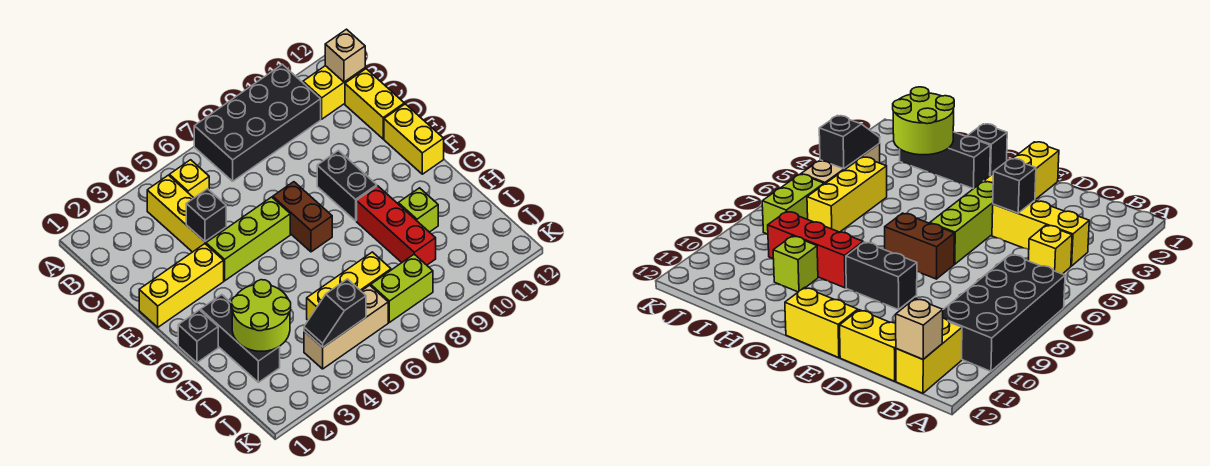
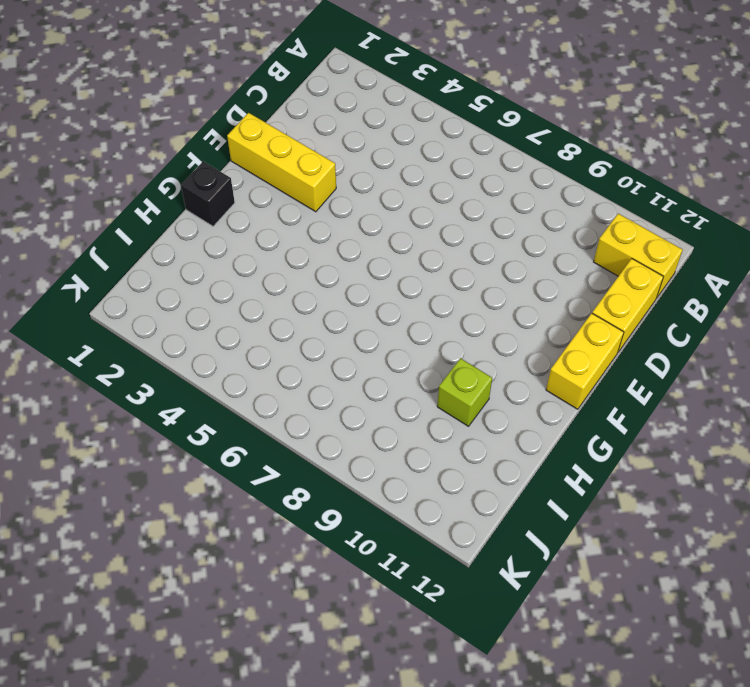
none -> black 2x4 brick [194,64,321,181]
none -> yellow 1x3 brick [147,175,226,252]
none -> yellow 1x1 brick [169,160,209,198]

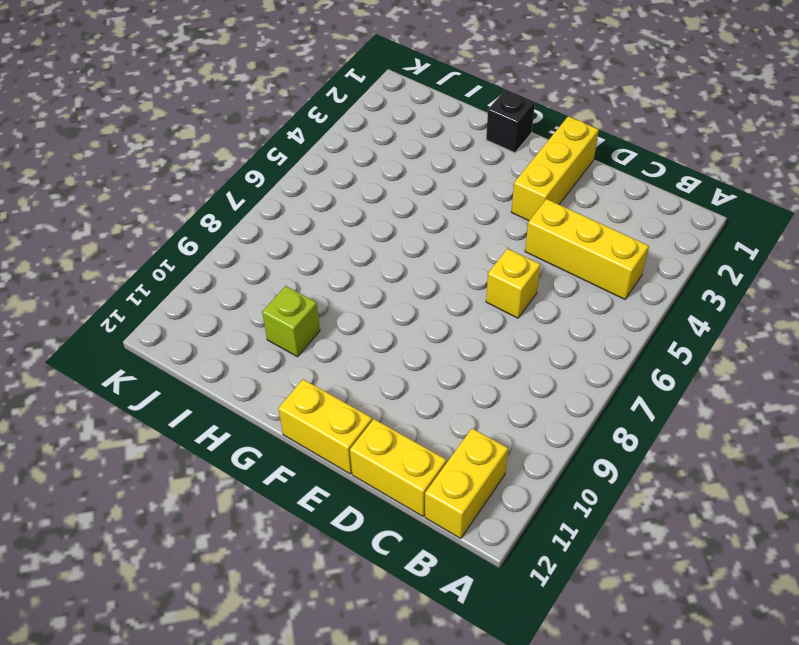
yellow 1x1 brick [486,249,540,318] -> yellow 1x1 brick moved to [169,160,209,198]
none -> black 2x4 brick [194,64,321,181]
none -> lime 1x3 brick [206,197,290,281]
none -> brown 1x2 brick [273,182,332,252]

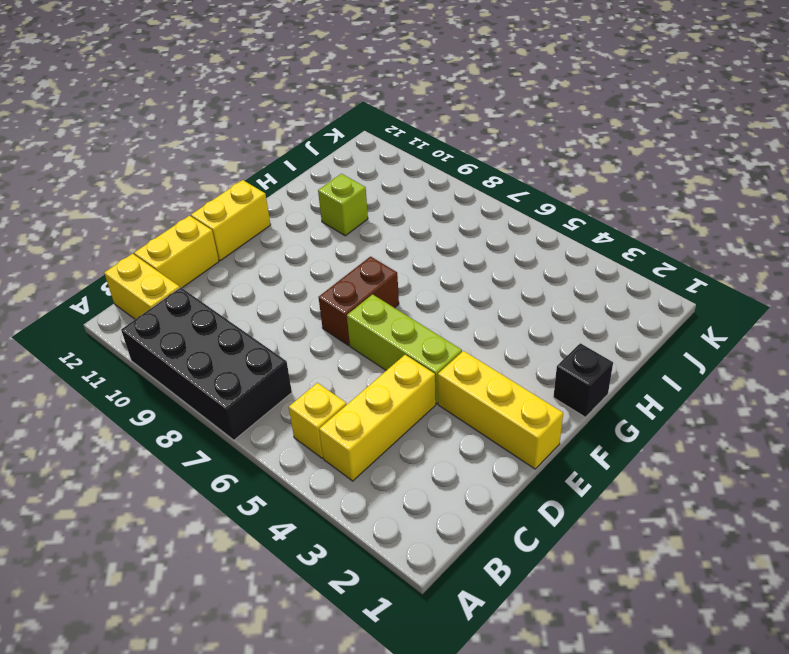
none -> black 1x2 brick [317,151,377,221]
none -> black 1x3 brick [201,295,280,382]
none -> red 1x3 brick [357,186,436,265]

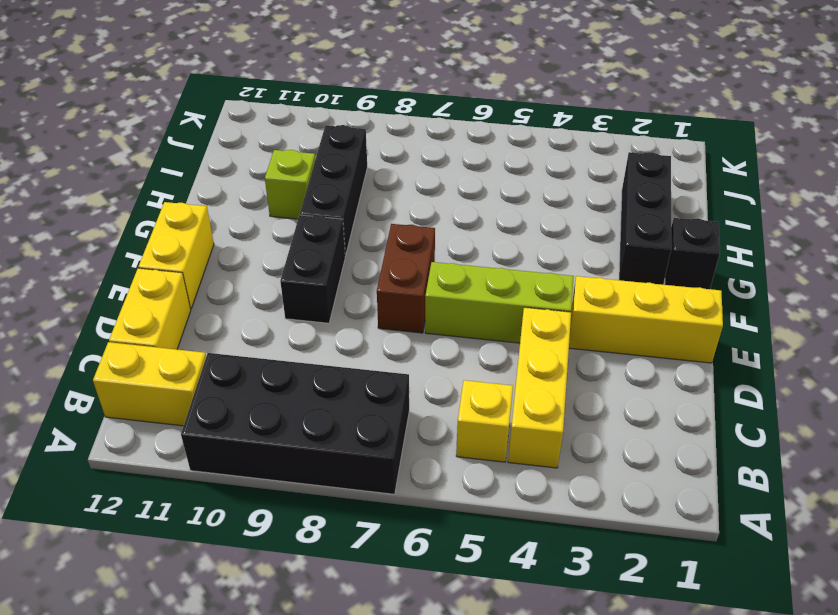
black 1x3 brick [300,125,367,255] -> red 1x3 brick [357,186,436,265]
none -> yellow 1x3 brick [307,252,391,320]
none -> tan 1x3 brick [304,285,388,369]
none -> lime 1x2 brick [371,254,433,322]

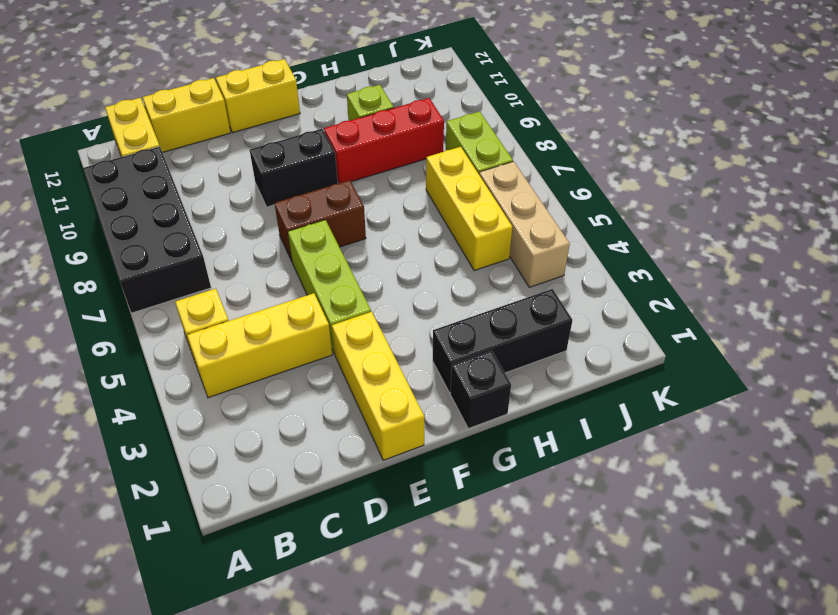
none -> tan 1x1 brick [325,29,365,82]
none -> black 1x1 brick [186,189,226,241]
none -> lime 2x2 round brick [231,280,291,351]

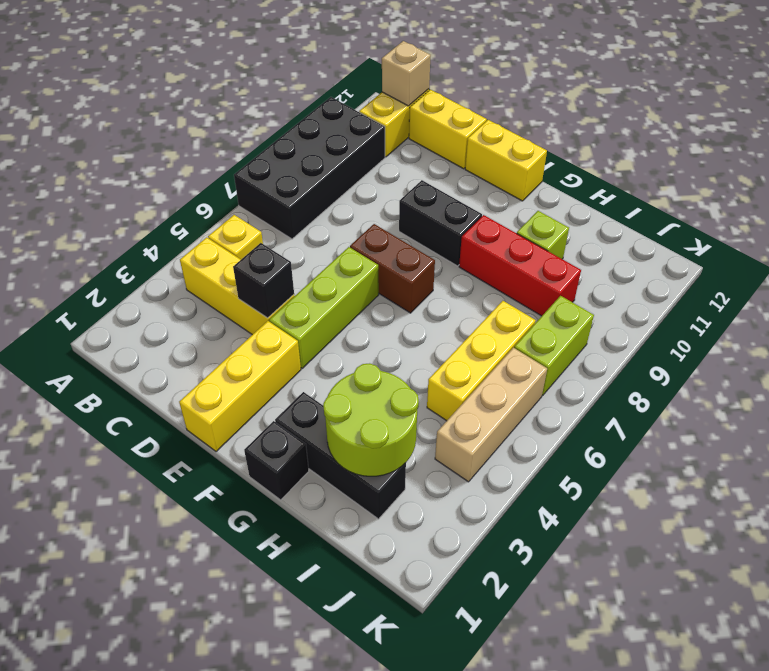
none -> black 1x2 slope [304,279,366,347]

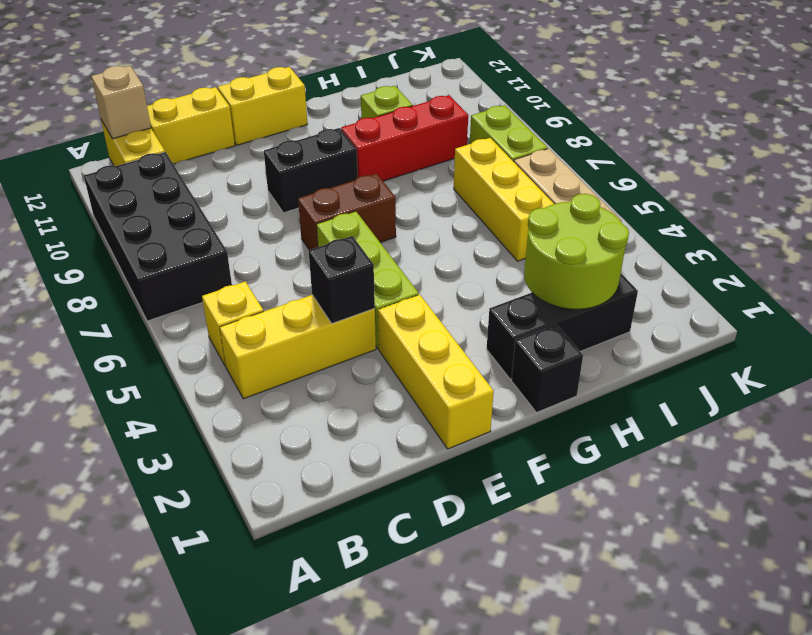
none -> black 1x2 slope [304,279,366,347]

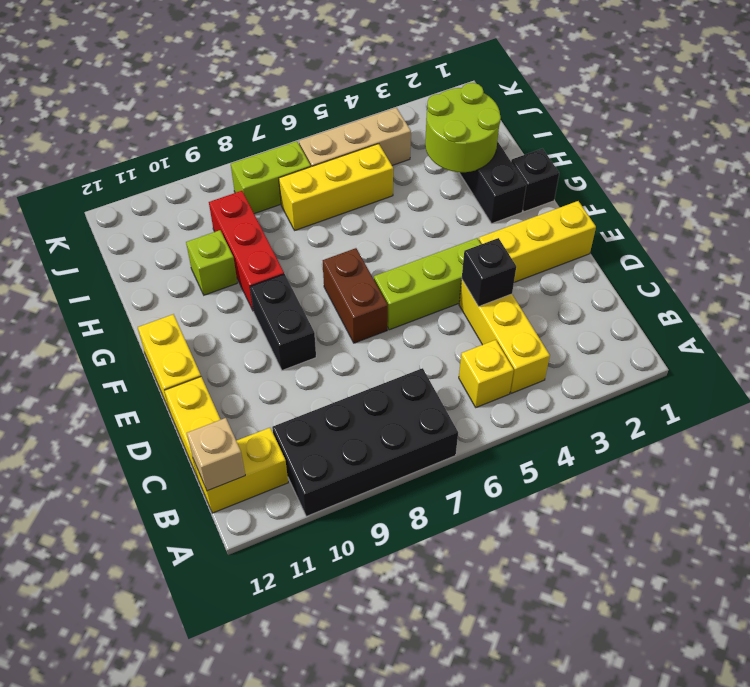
none -> black 1x2 slope [304,279,366,347]

